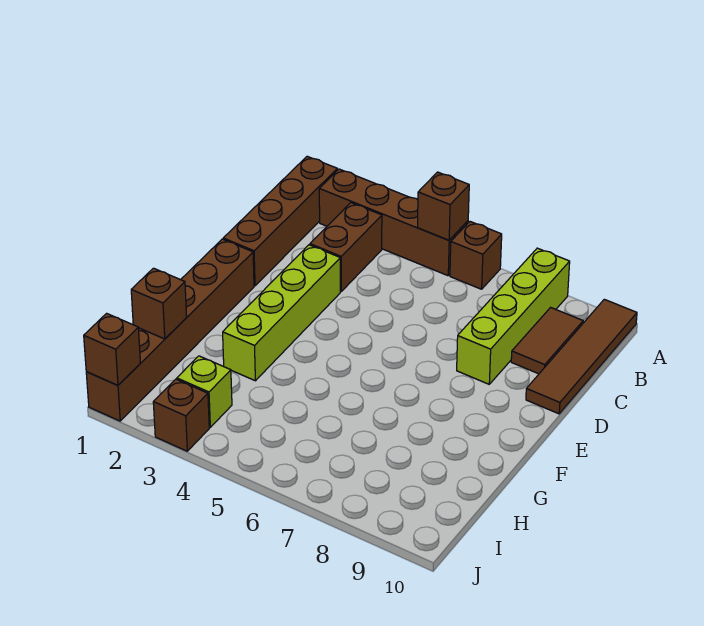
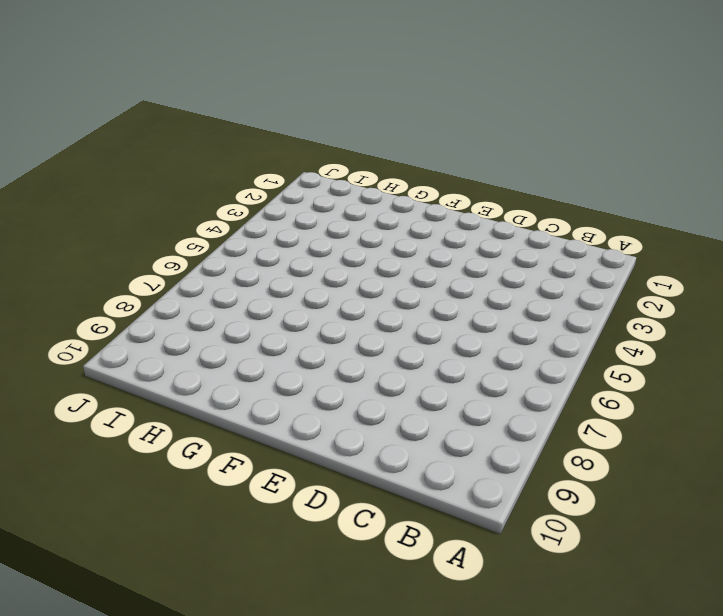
none -> brown 1x4 brick [223,156,337,286]
none -> brown 1x4 brick [319,169,468,276]
none -> brown 1x1 brick [450,222,502,289]

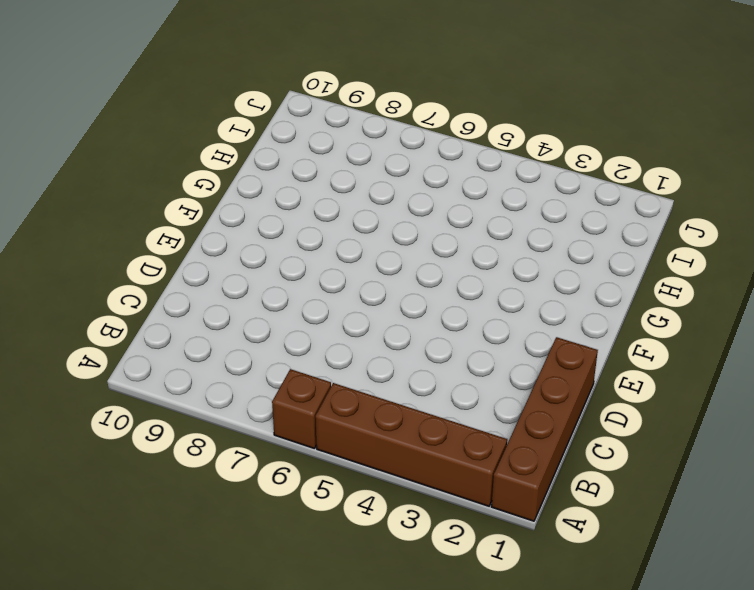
none -> lime 1x4 brick [457,248,570,384]
none -> brown 1x4 tile [526,299,637,414]
none -> brown 1x2 brick [310,203,382,291]

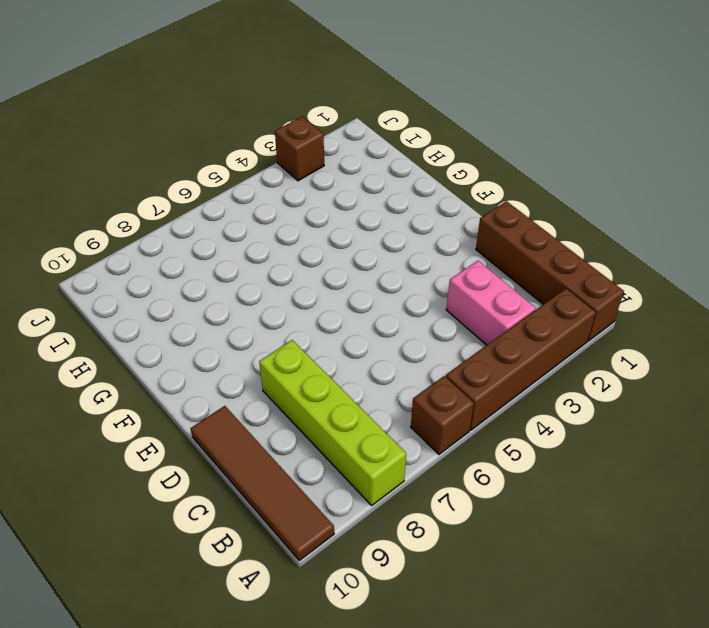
pink 1x2 brick [446,261,536,345] -> brown 1x2 brick [310,203,382,291]
none -> brown 1x2 tile [511,307,583,374]
none -> lime 1x4 brick [223,245,340,381]
none -> brown 1x6 brick [86,239,254,421]

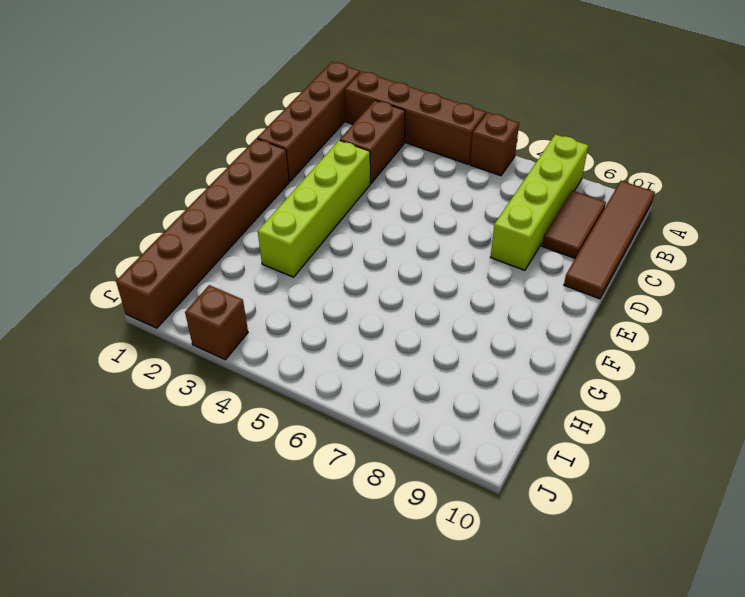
none -> lime 1x1 brick [177,356,232,427]
none -> brown 1x1 brick [418,172,469,240]
none -> brown 1x1 brick [131,268,187,339]

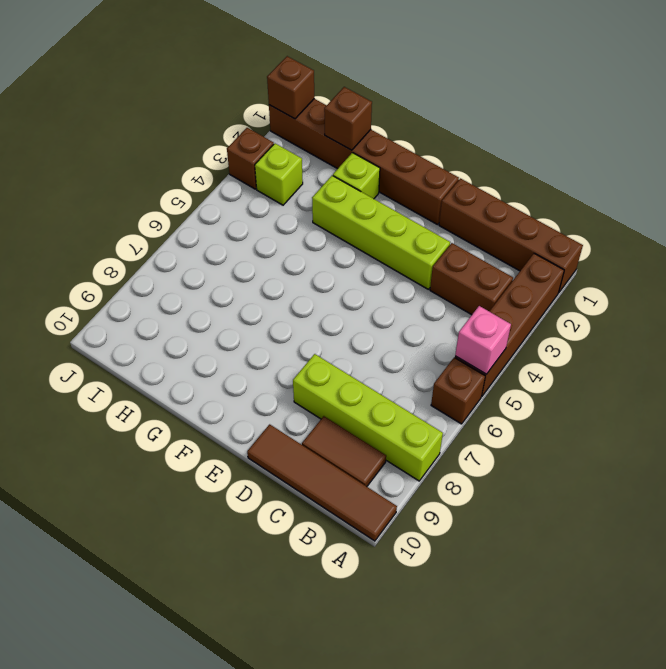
pink 1x1 brick [455,306,511,374] -> brown 1x1 brick [418,172,469,240]
lime 1x1 brick [333,153,380,199] -> none

